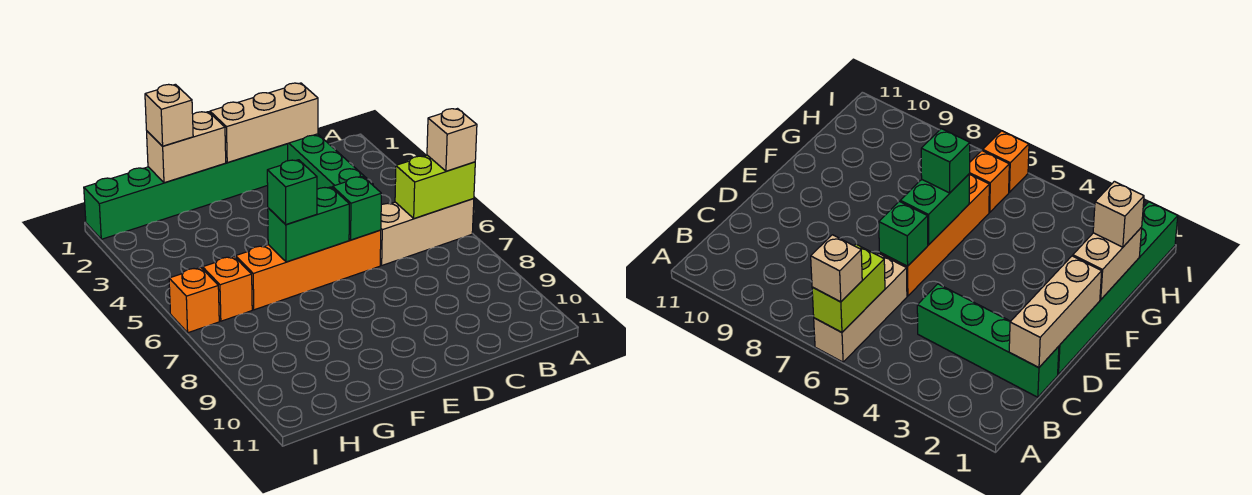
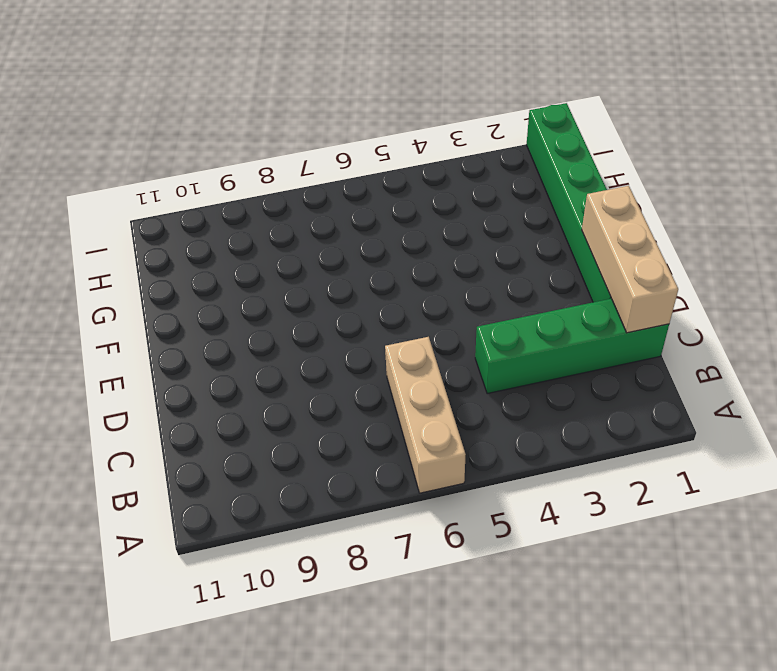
none -> orange 1x4 brick [235,230,381,310]
none -> orange 1x1 brick [203,256,252,321]
none -> orange 1x1 brick [169,267,219,333]

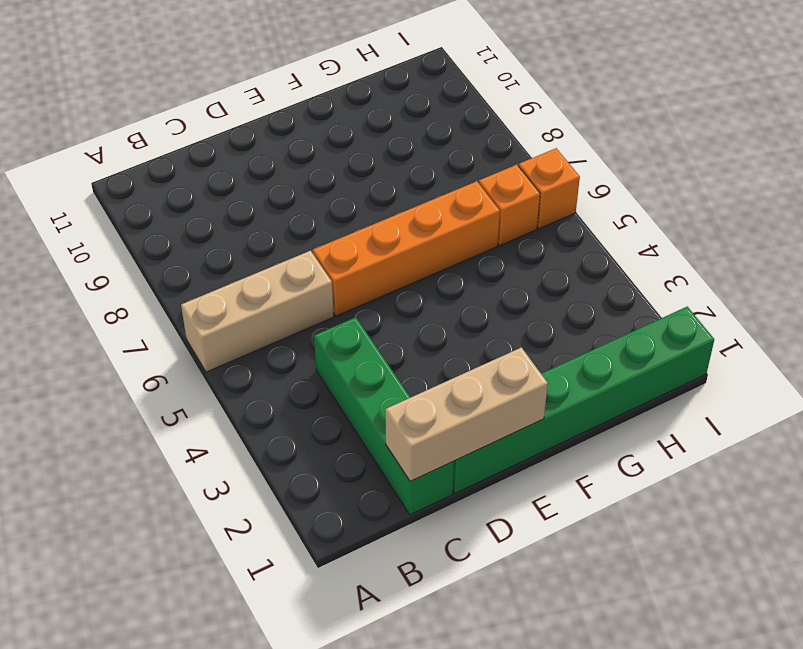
none -> lime 1x2 brick [395,155,475,219]
none -> green 1x1 brick [333,176,381,240]
none -> green 1x2 brick [268,187,349,262]

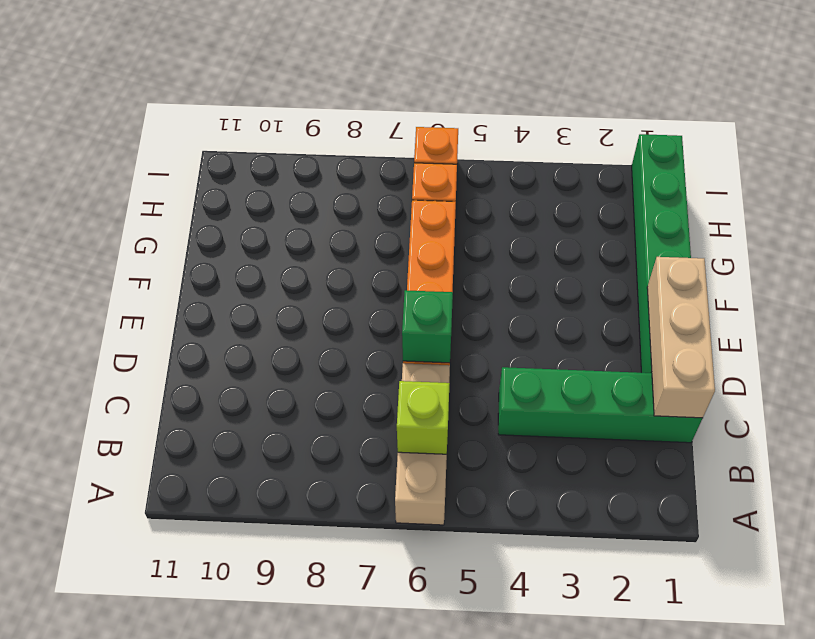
lime 1x1 brick [397,381,449,454] -> lime 1x2 brick [395,155,475,219]
none -> green 1x2 brick [268,187,349,262]
none -> tan 1x2 brick [147,112,226,183]
none -> tan 1x1 brick [427,109,477,171]

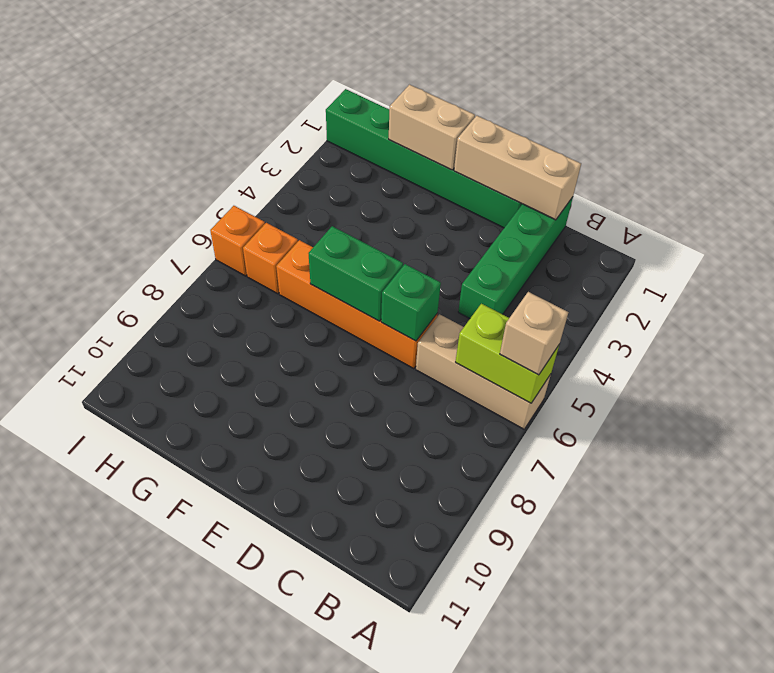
none -> green 1x1 brick [267,160,317,224]
none -> tan 1x1 brick [145,84,193,146]

